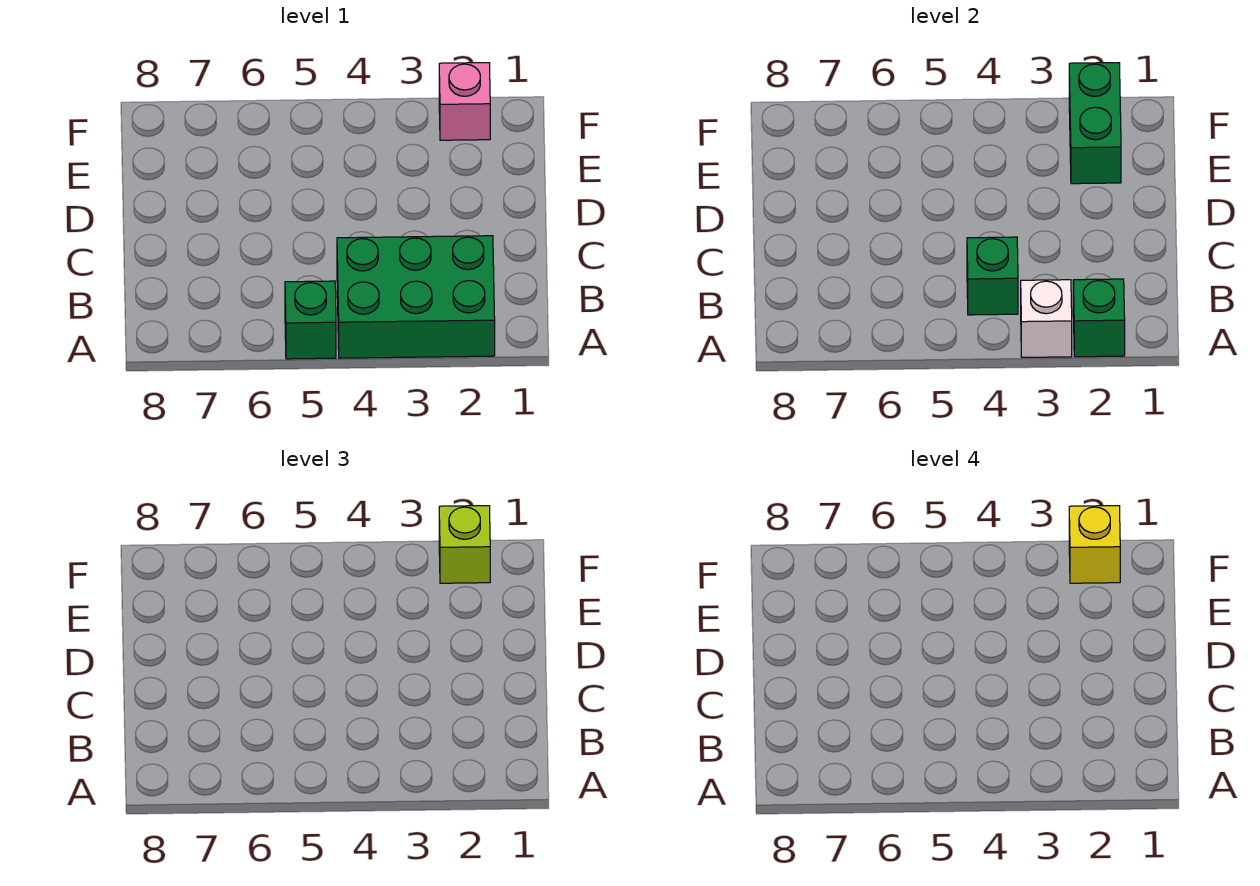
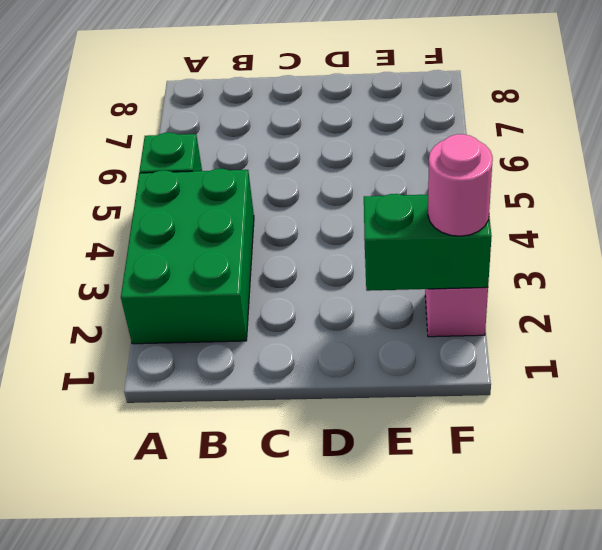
pink 1x1 round brick [428,134,493,236] -> lime 1x1 brick [439,506,490,583]
none -> green 1x1 brick [1073,279,1125,357]
none -> white 1x1 brick [1021,280,1072,357]

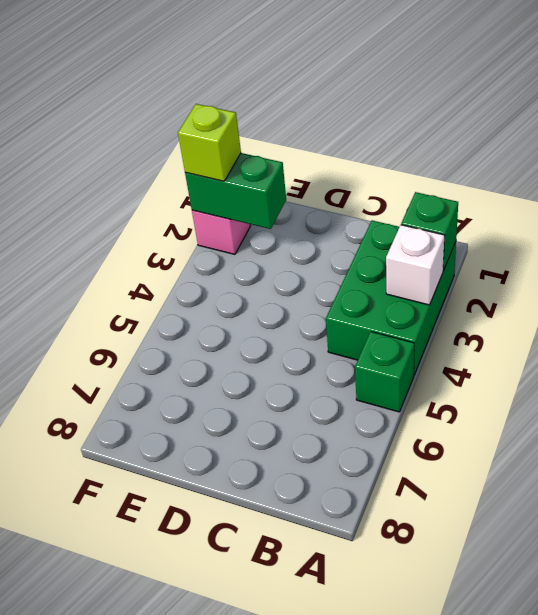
none -> green 1x1 brick [967,237,1018,315]
none -> yellow 1x1 brick [1069,506,1120,583]

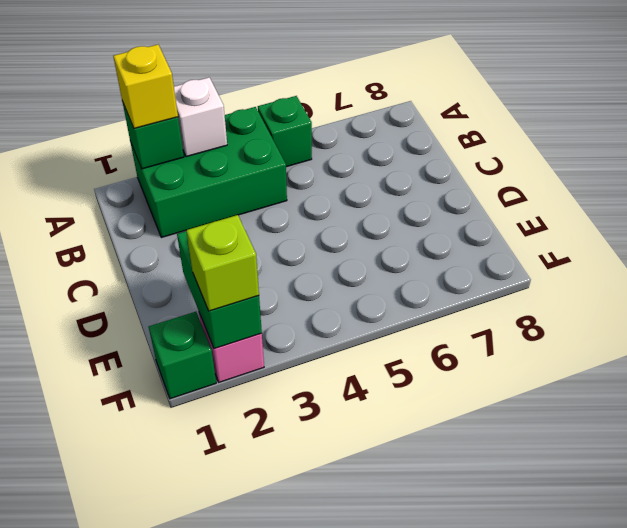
yellow 1x1 brick [113,45,178,128] -> yellow 1x1 brick moved to [1069,506,1120,583]
green 1x1 brick [149,312,216,399] -> green 1x1 brick moved to [967,237,1018,315]

